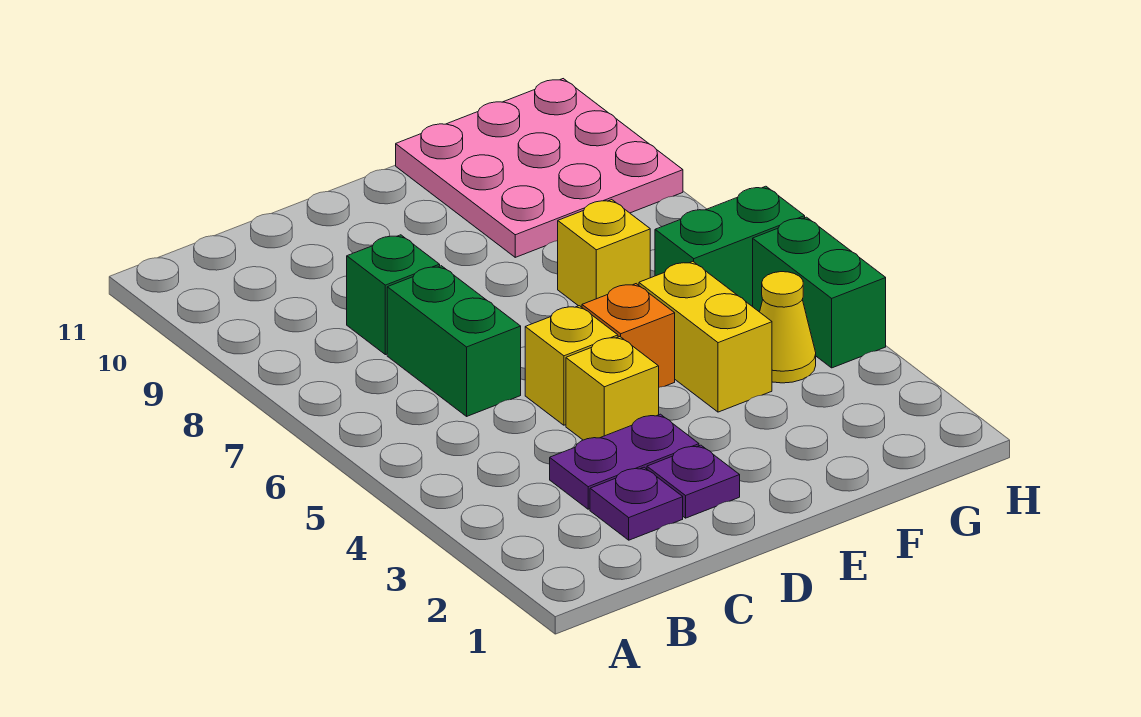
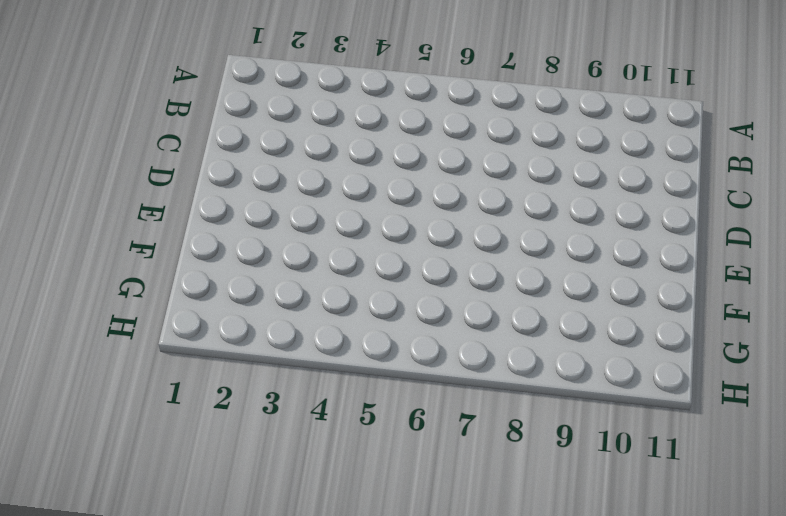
none -> purple 1x1 plate [590,467,683,540]
none -> purple 1x2 plate [550,414,699,509]
none -> green 1x2 brick [387,266,521,416]

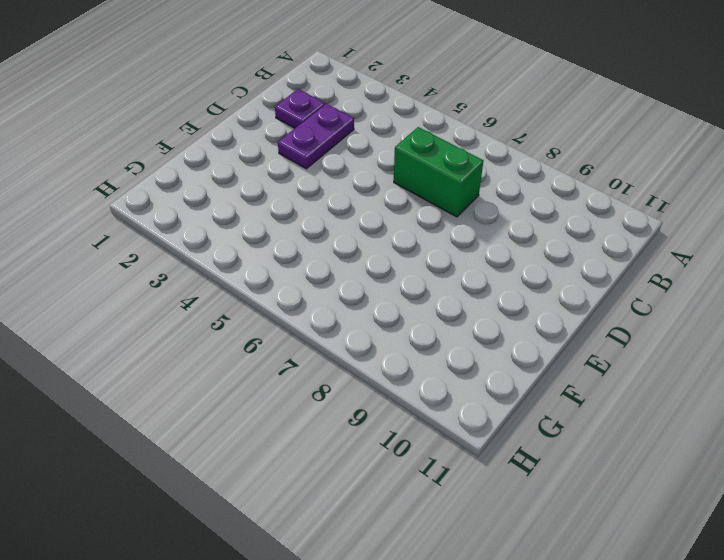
none -> green 1x1 brick [347,235,440,355]
none -> purple 1x1 plate [647,445,740,518]
none -> yellow 1x1 brick [566,337,659,440]

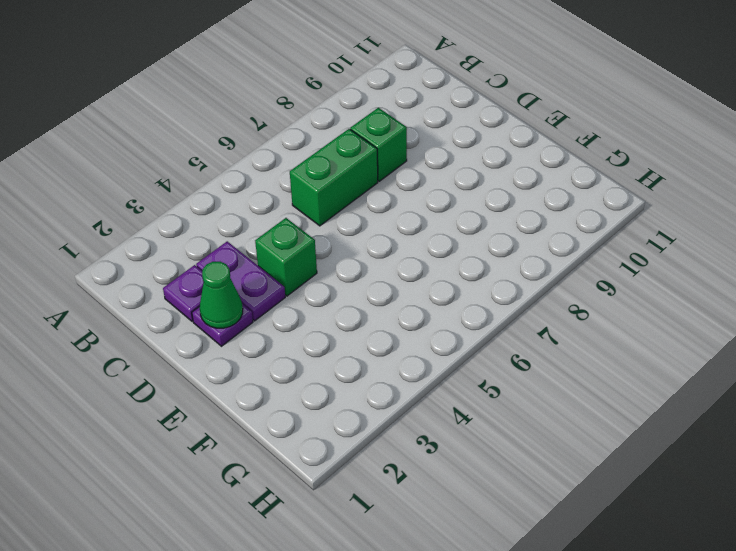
green 1x1 cone [200,262,243,328] -> none
green 1x1 brick [255,218,317,296] -> yellow 1x1 brick [566,337,659,440]
none -> yellow 1x1 brick [525,306,618,425]
none -> orange 1x1 brick [582,284,675,387]
none -> yellow 1x2 brick [639,262,772,412]

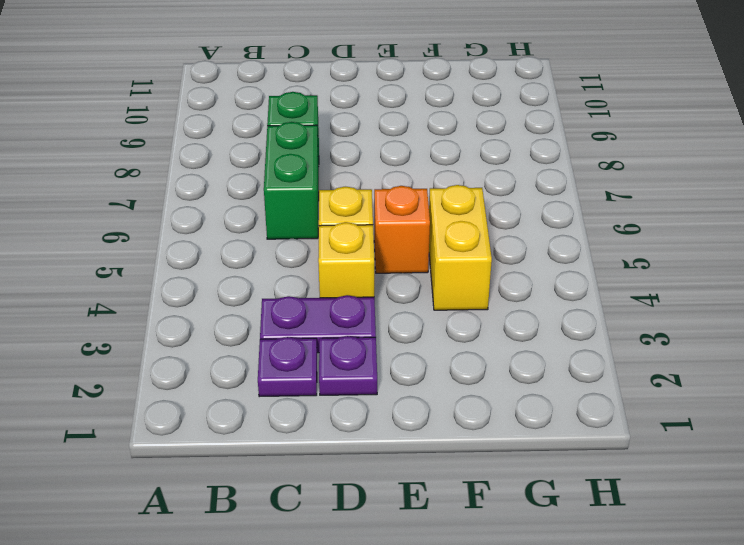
none -> yellow 1x1 brick [558,200,650,307]
none -> pink 3x3 plate [396,79,683,257]
none -> yellow 1x1 cone [760,272,816,383]

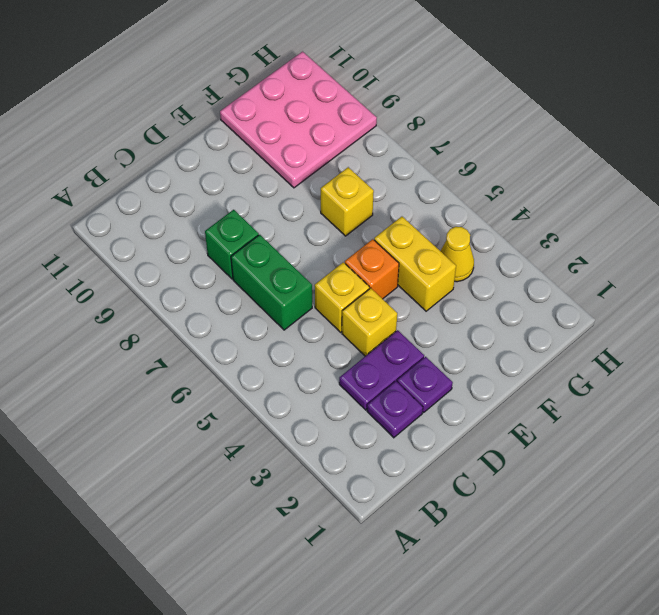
none -> green 1x2 brick [655,186,805,306]
none -> green 1x2 brick [753,217,886,368]

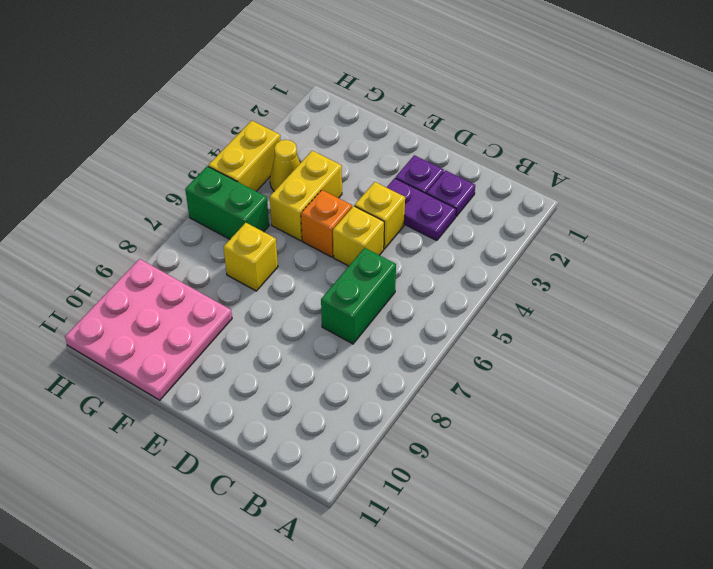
yellow 1x2 brick [208,121,281,191] -> green 1x2 brick [753,217,886,368]
none -> green 1x1 brick [347,235,440,355]

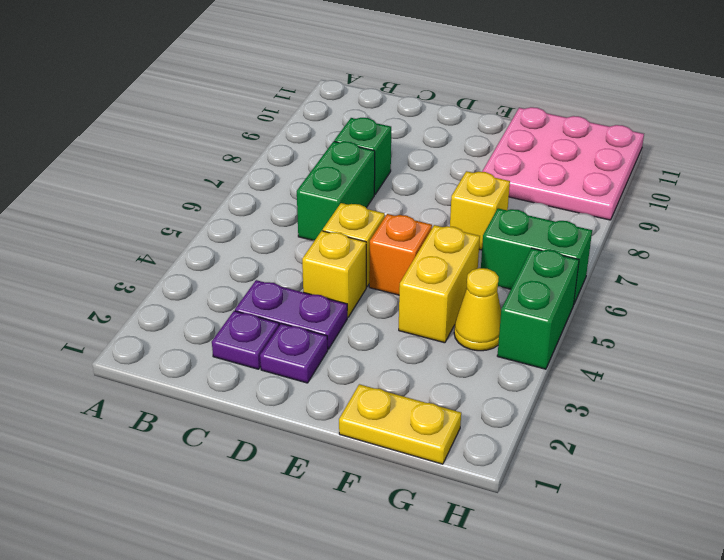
yellow 1x2 plate [339,384,461,464] -> none

